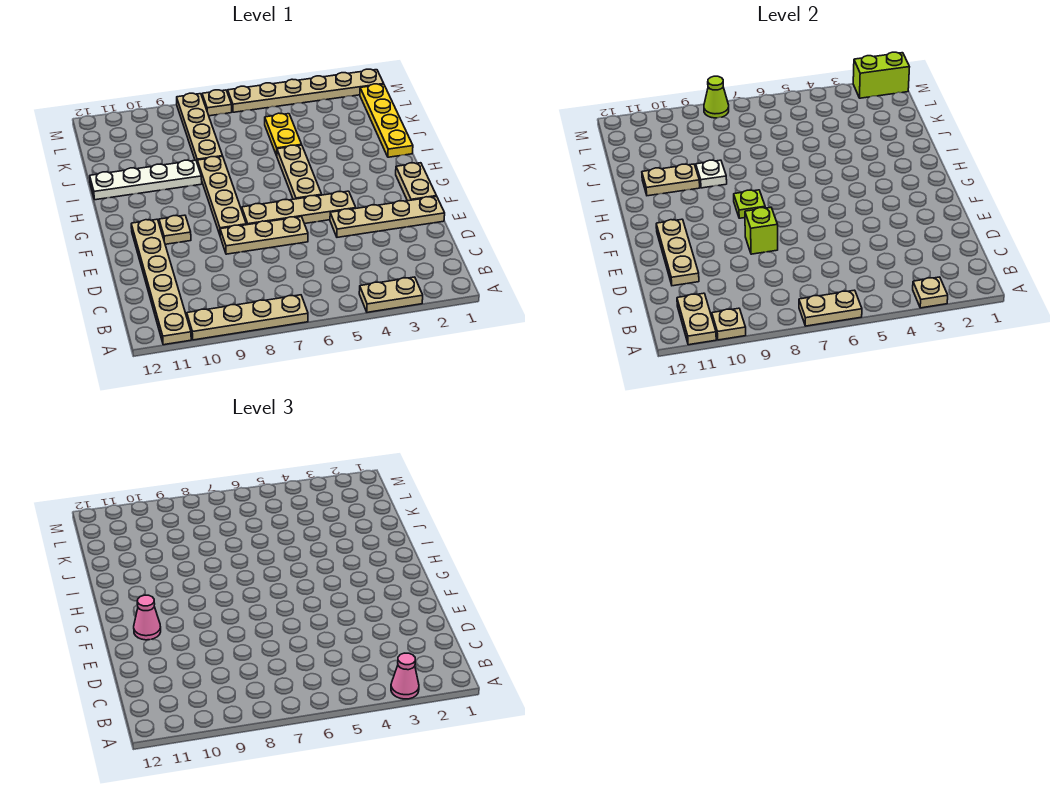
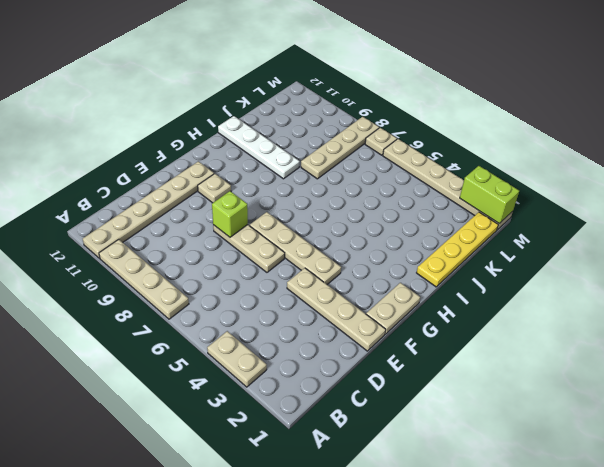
none -> tan 1x4 plate [197,156,246,234]
none -> tan 1x3 plate [277,145,322,199]
none -> yellow 1x2 plate [265,113,302,156]

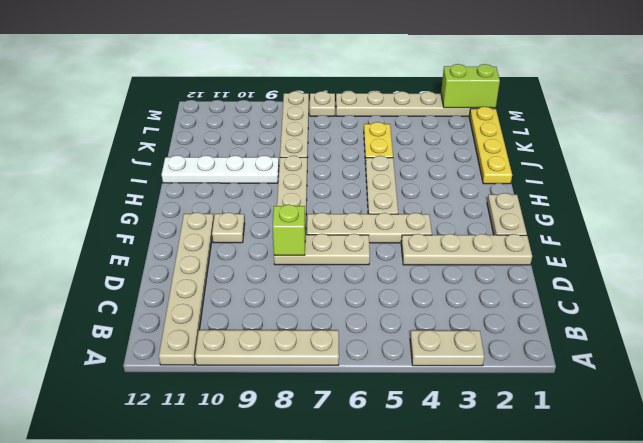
none -> tan 1x1 plate [913,277,948,308]
none -> tan 1x2 plate [799,290,862,326]
none -> tan 1x1 plate [712,308,746,340]

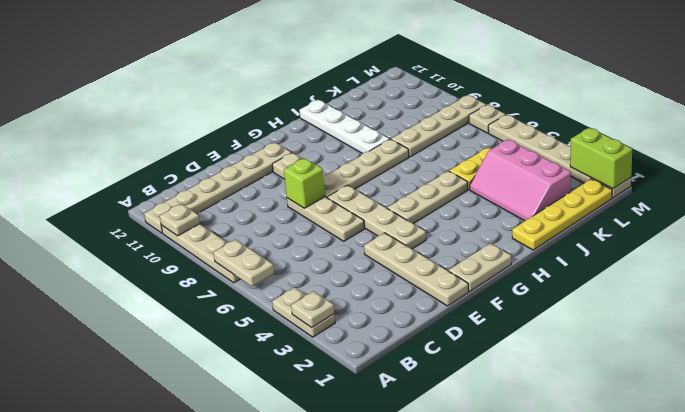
pink 2x3 slope [470,139,571,221] -> none
none -> tan 1x2 plate [677,293,716,345]
none -> tan 1x3 plate [656,219,699,286]
none -> lime 1x1 plate [734,190,765,218]

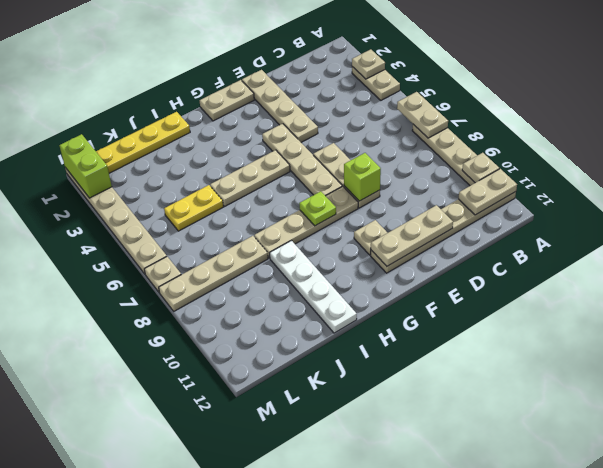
none -> white 1x1 plate [696,160,727,188]
none -> tan 1x2 plate [642,164,700,196]
none -> lime 1x1 cone [704,76,729,118]

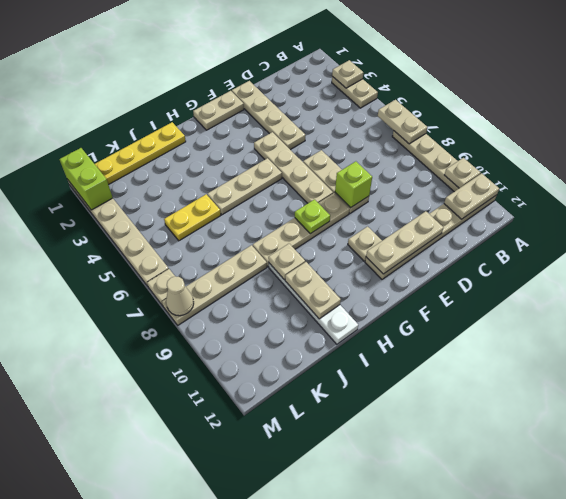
tan 1x1 plate [268,244,305,280] -> white 1x1 plate [696,160,727,188]
tan 1x1 cone [166,276,194,316] -> lime 1x1 cone [704,76,729,118]
none -> pink 1x1 cone [391,653,419,699]
none -> pink 1x1 cone [134,595,161,640]

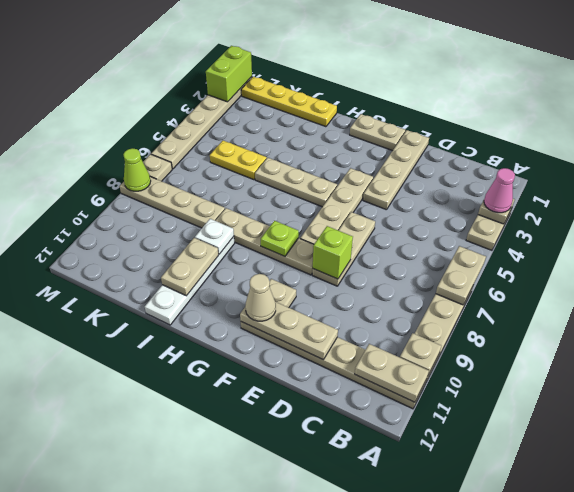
tan 1x1 cone [245,274,276,321] -> pink 1x1 cone [134,595,161,640]

